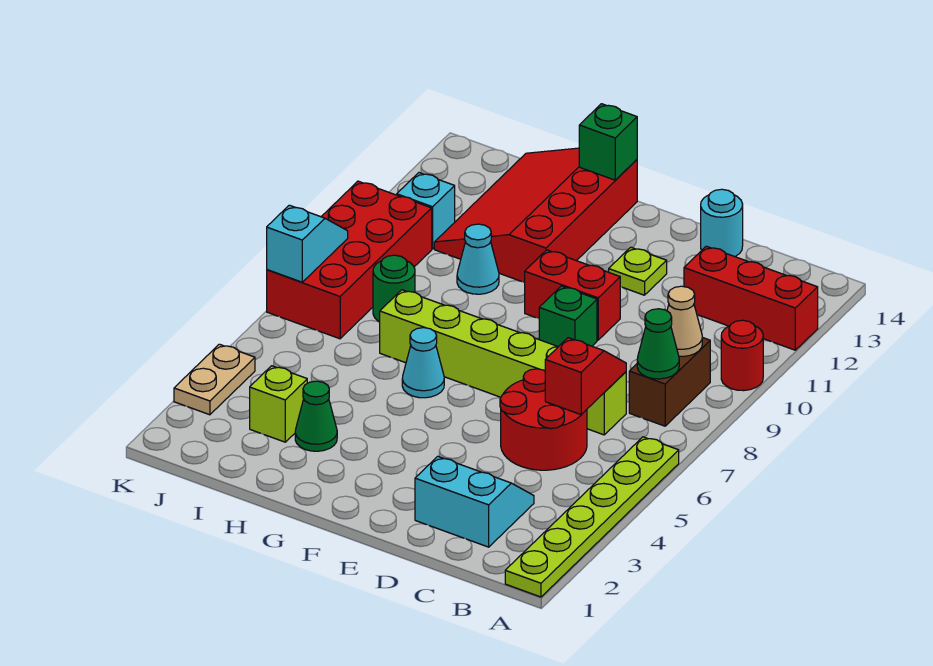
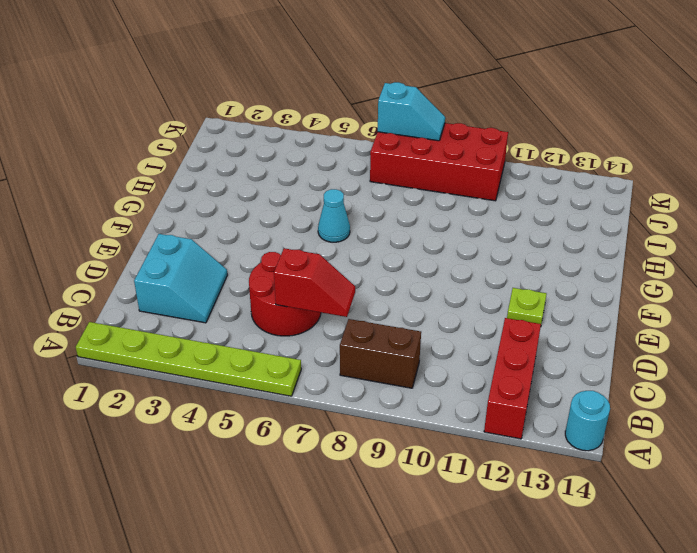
cyan 1x1 round brick [565,391,610,451] -> cyan 1x1 round brick moved to [701,189,743,257]
none -> red 1x1 round brick [721,320,763,391]
none -> lime 1x6 brick [380,290,626,435]
none -> green 1x1 brick [539,286,597,347]

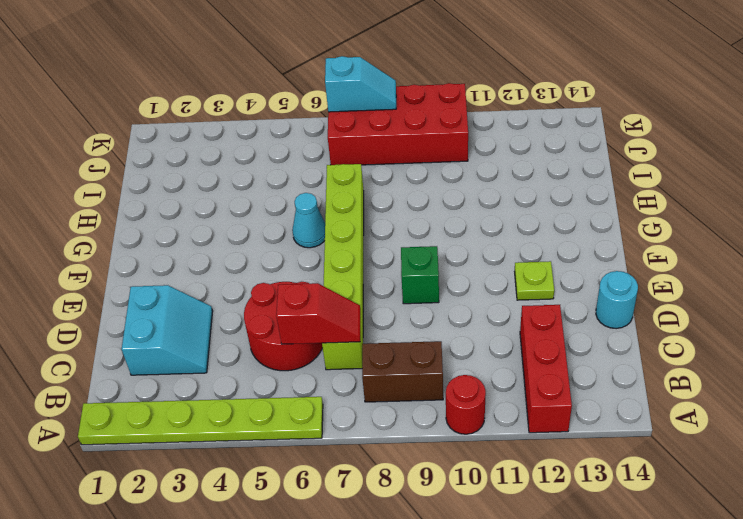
none -> red 1x2 brick [525,250,620,340]
none -> red 3x4 slope [434,148,637,283]
none -> green 1x1 cone [295,381,337,451]

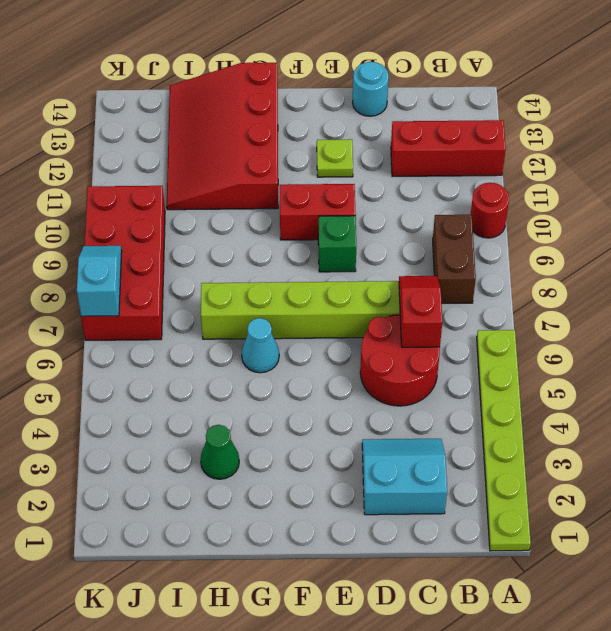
none -> cyan 1x1 cone [457,224,499,294]
none -> lime 1x1 brick [250,366,307,442]
none -> green 1x1 round brick [373,255,415,322]

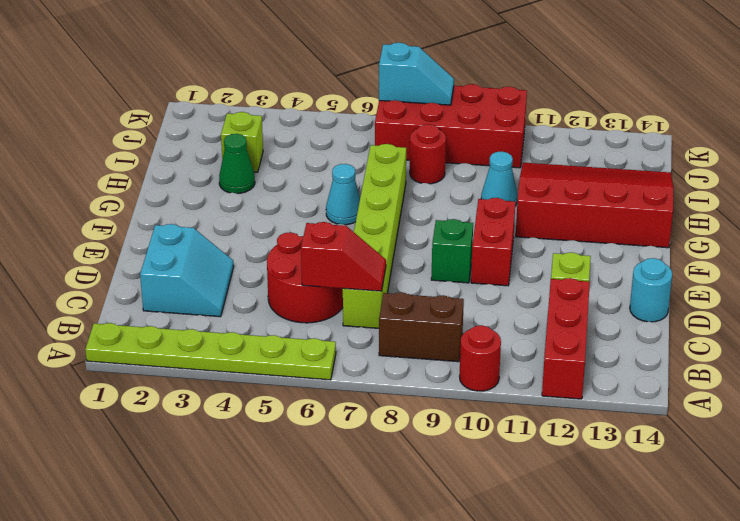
red 1x1 round brick [410,124,446,184] -> green 1x1 round brick [373,255,415,322]
none -> cyan 1x1 brick [397,173,455,249]
none -> tan 1x2 plate [174,344,255,415]
none -> green 1x1 cone [637,309,679,379]

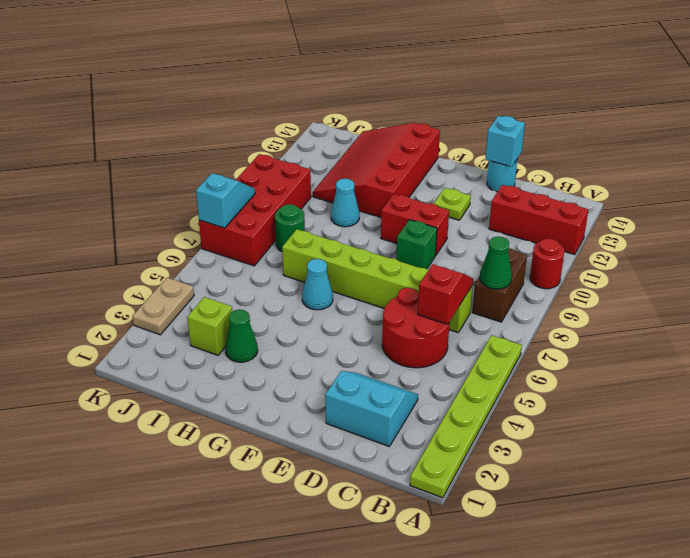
cyan 1x1 brick [485,116,525,167] -> cyan 1x1 brick moved to [397,173,455,249]
none -> tan 1x1 cone [667,286,702,356]
none -> green 1x1 brick [579,104,637,180]

